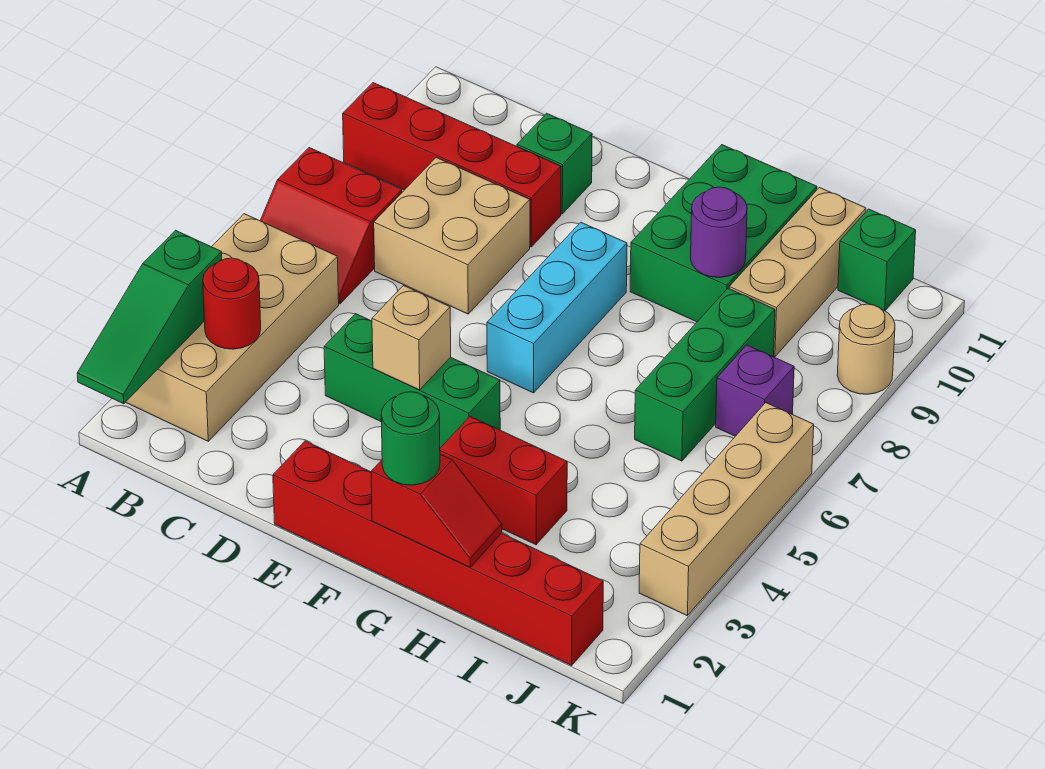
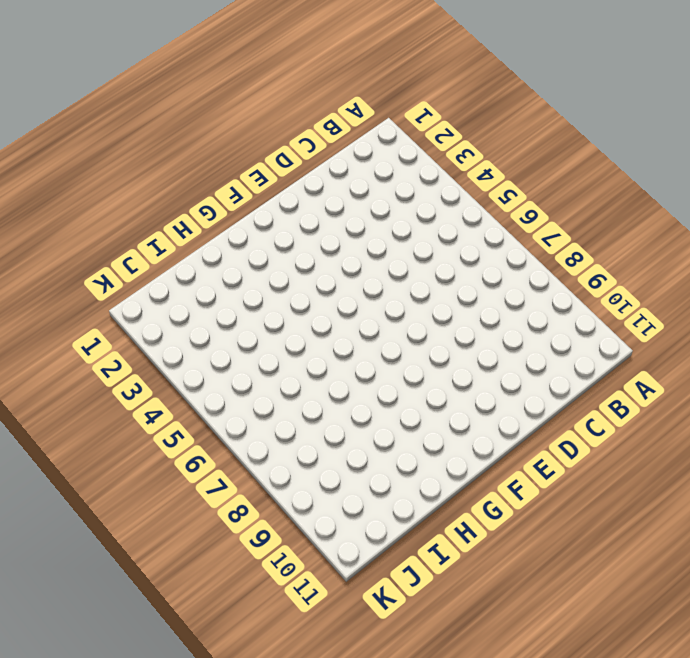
none -> tan 2x4 brick [126,214,339,441]
none -> red 2x2 slope [260,148,402,304]
none -> red 1x4 brick [343,83,561,247]

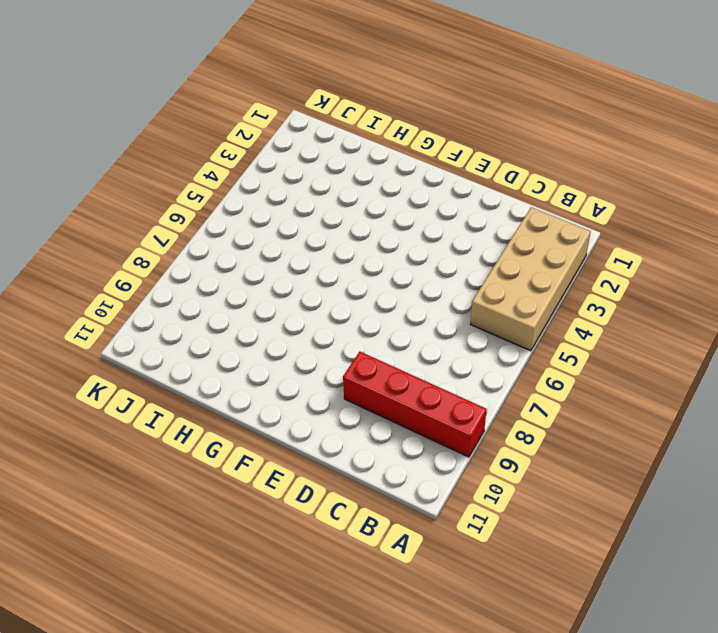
none -> red 2x2 slope [260,148,402,304]
none -> tan 2x2 brick [374,158,530,314]
none -> green 1x3 brick [324,314,500,448]

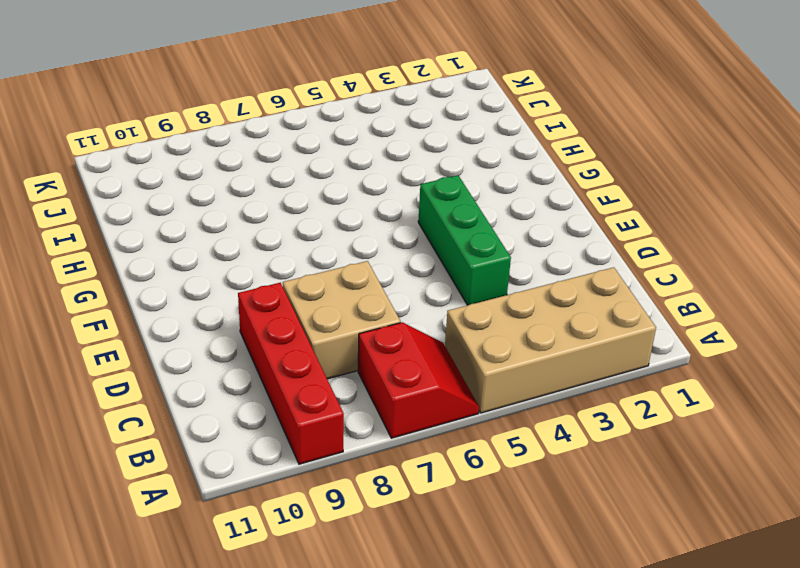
none -> green 1x1 brick [517,113,592,214]
none -> red 1x6 brick [273,441,603,665]
none -> cyan 1x3 brick [487,222,627,393]

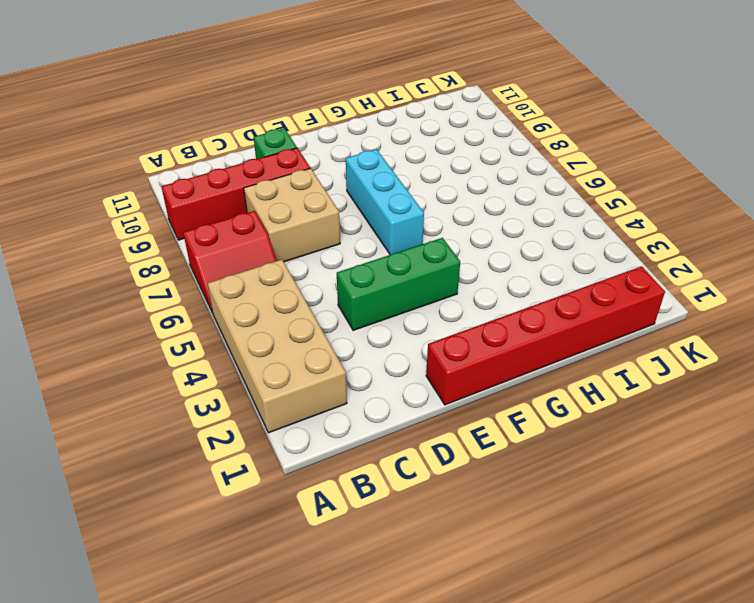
none -> red 1x2 brick [440,417,567,545]
none -> green 2x3 brick [630,145,817,322]
none -> green 1x3 brick [635,288,775,461]

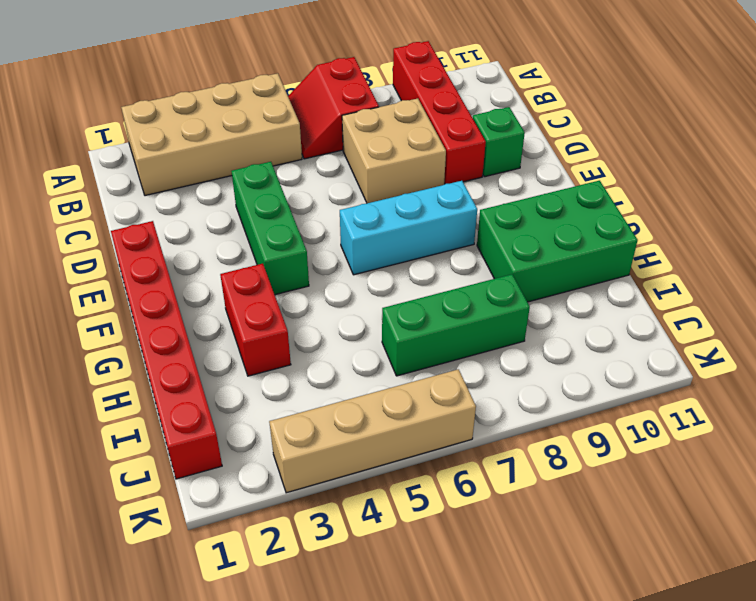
none -> tan 1x3 brick [729,188,866,357]
none -> purple 1x1 brick [716,345,794,436]
none -> green 1x1 brick [838,209,916,311]

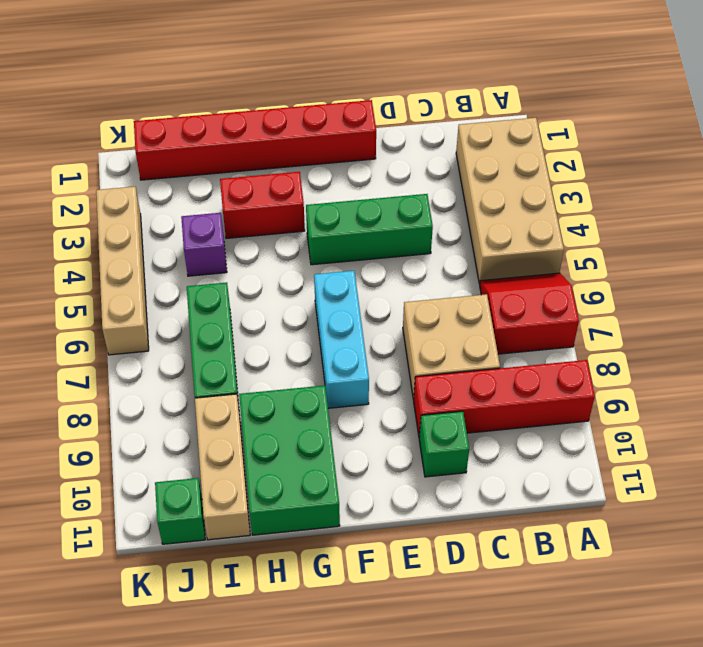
purple 1x1 brick [181,213,227,276] -> purple 1x1 brick moved to [716,345,794,436]
none -> tan 1x1 round brick [837,304,895,394]
none -> green 1x3 slope [77,230,222,404]
none -> red 1x1 round brick [203,258,261,349]

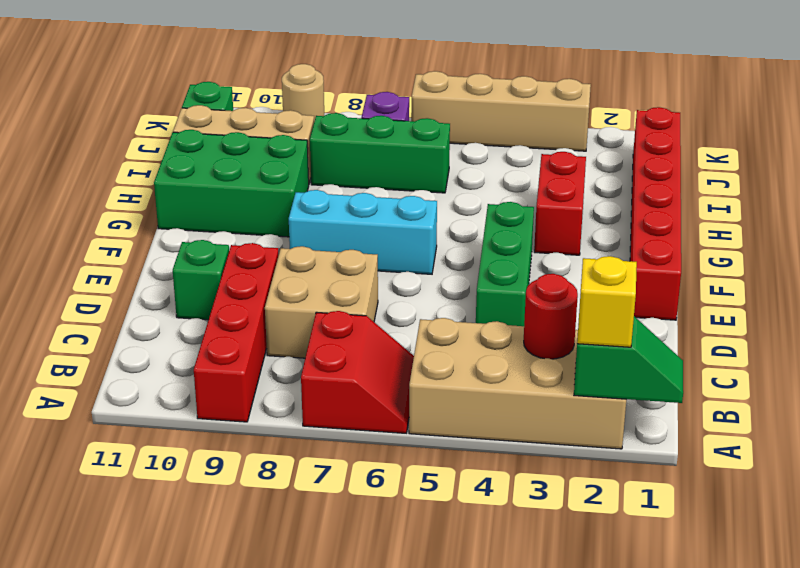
green 1x2 slope [574,316,683,403] -> green 1x3 slope [77,230,222,404]
yellow 1x1 brick [577,256,637,347] -> none
none -> tan 1x1 brick [372,286,451,390]
none -> red 1x2 slope [371,454,502,567]
none -> purple 1x1 round brick [691,187,747,277]

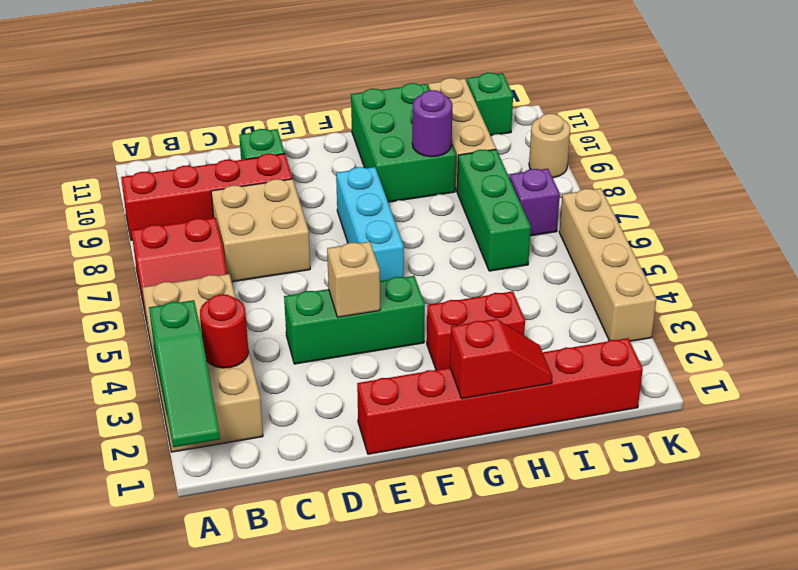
none -> green 1x1 round brick [381,392,440,485]

